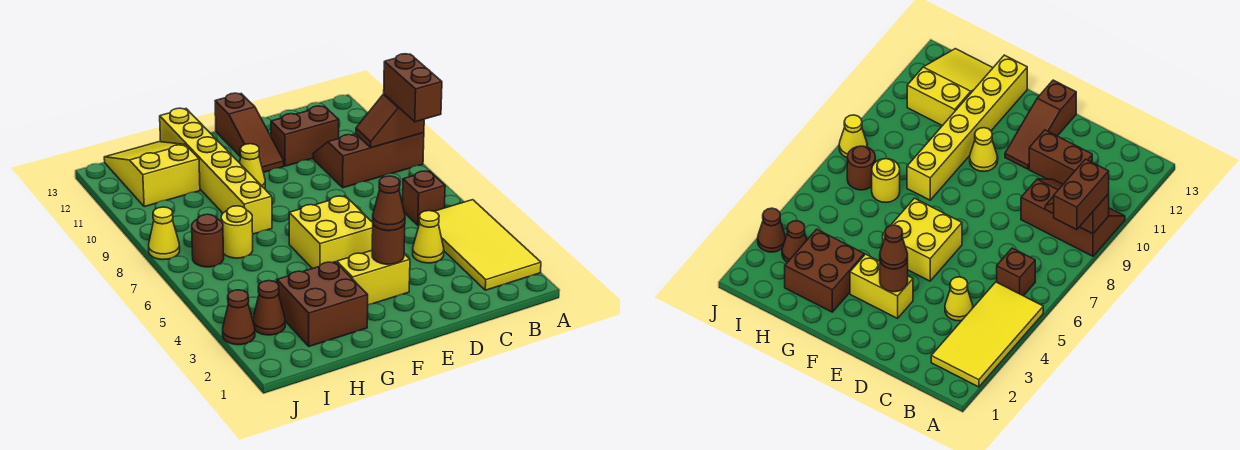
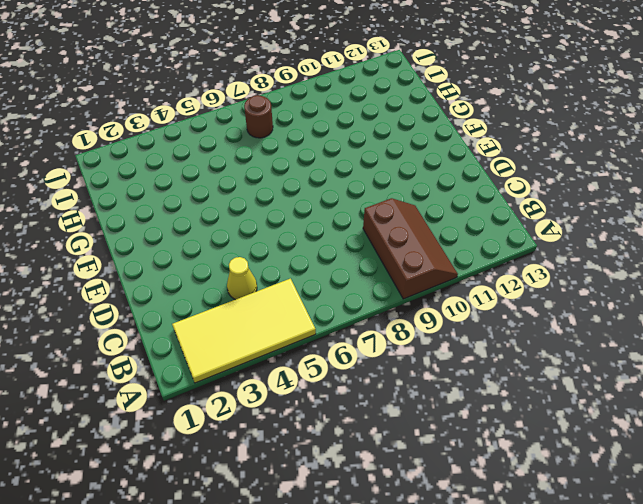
none -> brown 1x1 brick [402,171,445,225]
none -> brown 1x2 brick [271,106,339,166]
none -> yellow 1x2 brick [337,251,410,305]

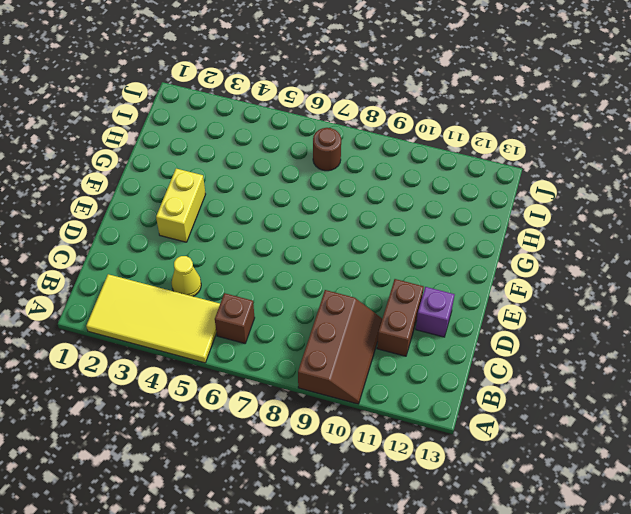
purple 1x1 brick [416,287,455,337] -> none
none -> yellow 2x2 brick [289,196,373,269]
none -> brown 1x3 slope [215,93,284,173]
none -> yellow 1x1 cone [239,144,265,189]

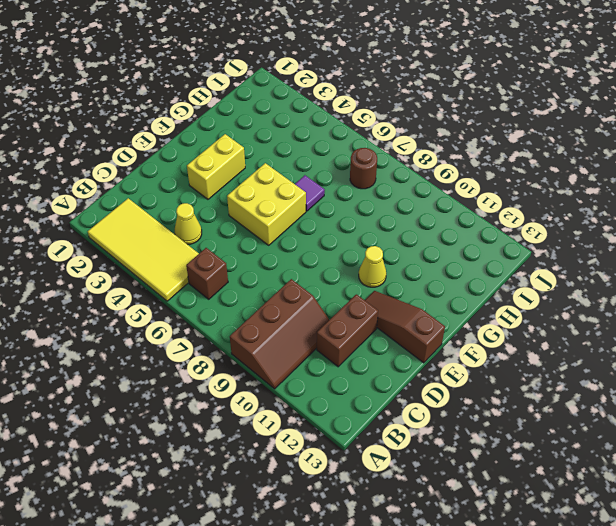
purple 1x1 tile [295,175,325,211] -> none
none -> brown 2x2 brick [277,262,368,346]
none -> yellow 1x6 brick [160,108,272,234]
none -> yellow 1x1 round brick [221,206,253,258]

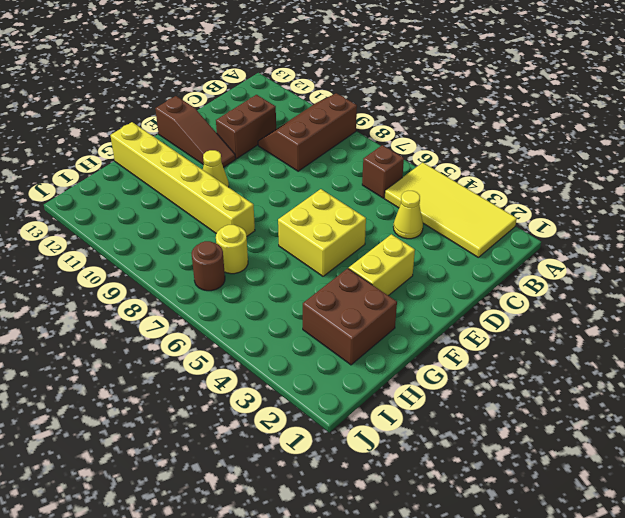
none -> yellow 2x3 slope [104,142,200,207]
none -> brown 1x1 cone [253,281,285,335]
none -> brown 1x1 cone [223,290,255,345]

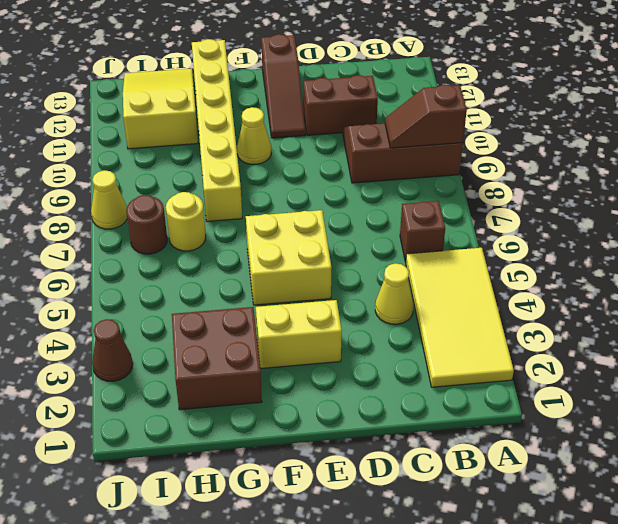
none -> brown 1x1 cone [253,281,285,335]
none -> brown 1x1 round brick [372,224,405,264]
none -> brown 1x2 brick [384,54,442,122]

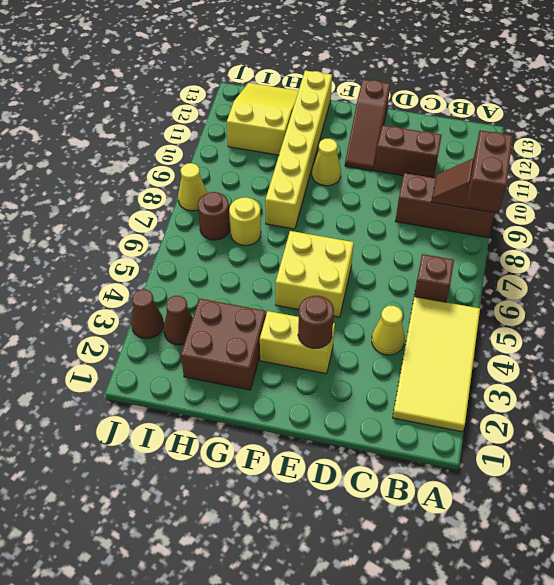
none -> brown 1x1 cone [373,176,405,231]

